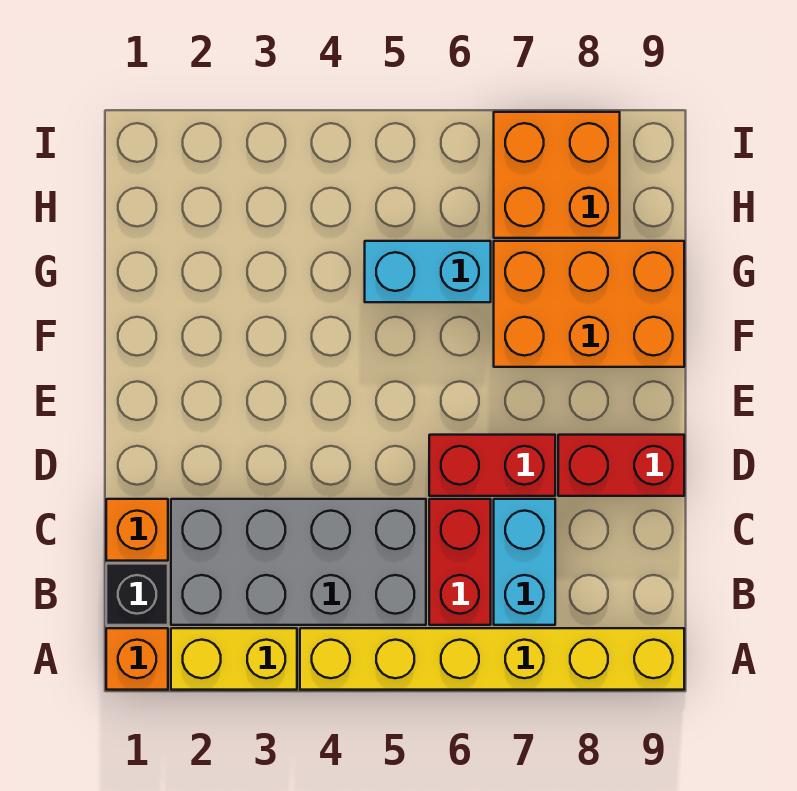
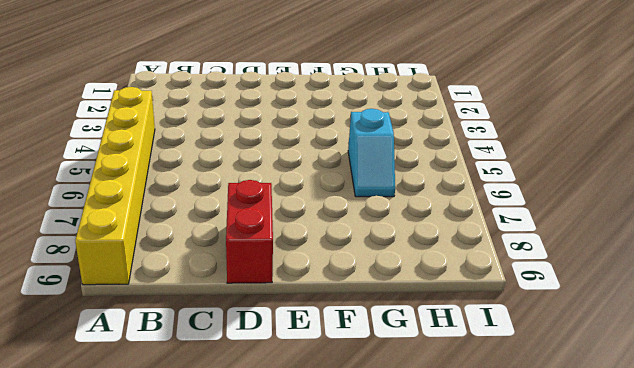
cyan 1x2 slope [348,109,395,197] -> cyan 1x2 brick [365,241,491,302]
none -> orange 1x1 brick [106,628,168,690]
none -> yellow 1x2 brick [171,628,297,690]
none -> black 1x1 brick [106,564,168,625]

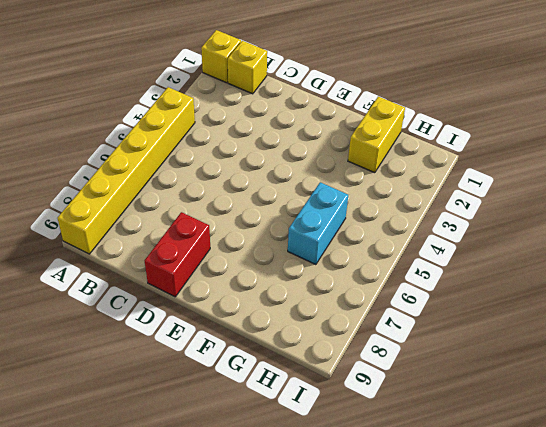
yellow 1x1 brick [201,30,241,83] -> orange 1x1 brick [106,628,168,690]
yellow 1x1 brick [228,41,267,94] -> black 1x1 brick [106,564,168,625]
yellow 1x2 brick [348,96,405,173] -> yellow 1x2 brick moved to [171,628,297,690]
none -> grey 2x4 brick [171,499,426,625]
none -> red 1x2 brick [429,499,491,625]
none -> cyan 1x2 brick [494,499,555,625]

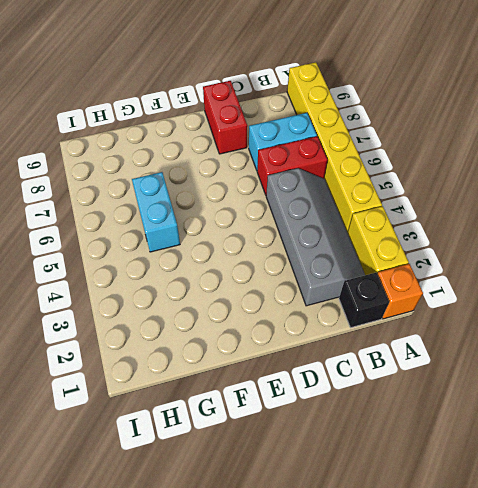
grey 2x4 slope [266,168,365,306] -> grey 2x4 brick [171,499,426,625]
none -> orange 1x1 brick [106,499,168,561]
none -> red 1x2 brick [429,435,555,496]
none -> orange 2x3 brick [494,241,684,367]

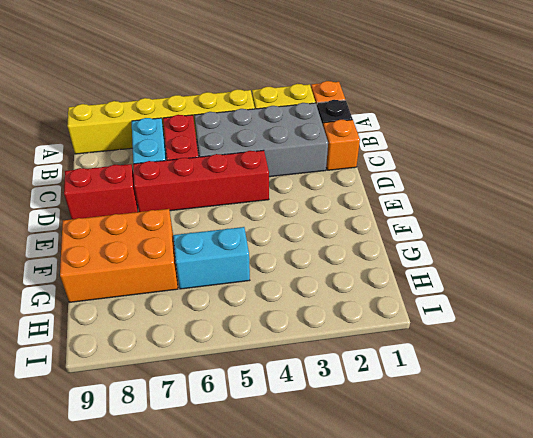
red 1x4 brick [133,150,269,212] -> red 1x2 brick [429,435,555,496]
none -> orange 2x2 brick [494,112,620,238]

